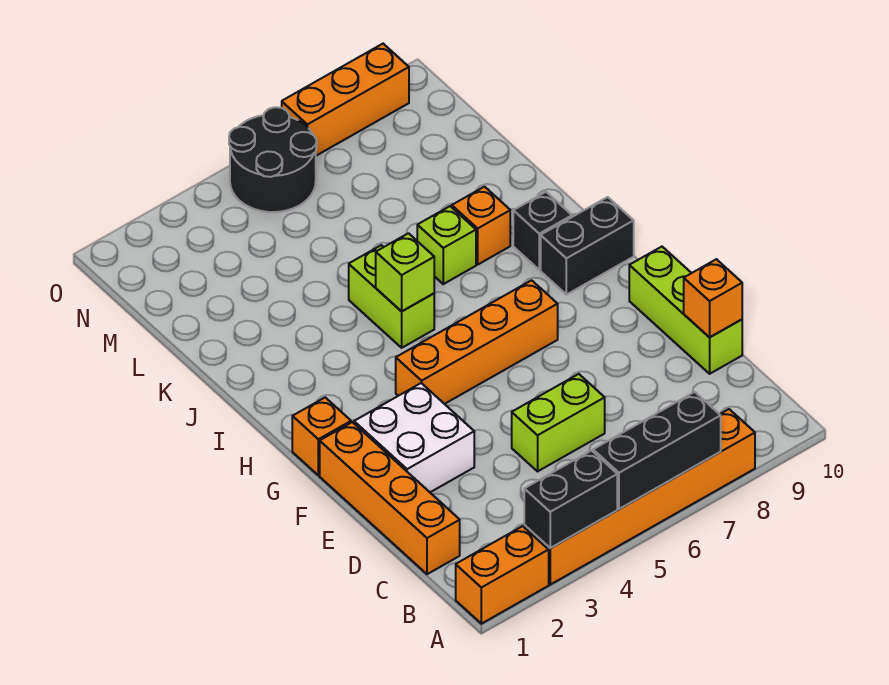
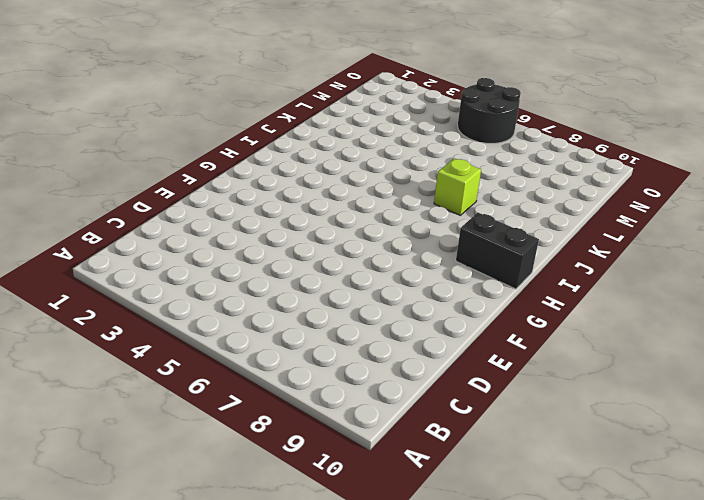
none -> orange 1x2 brick [456,526,549,624]
none -> orange 1x6 brick [524,409,755,585]
none -> orange 1x4 brick [320,422,460,574]

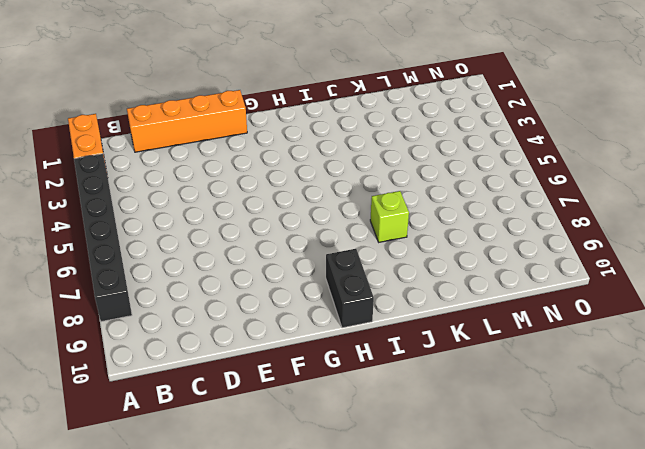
black 1x6 brick [74,154,132,322] -> orange 1x6 brick [524,409,755,585]
none -> lime 1x2 brick [512,374,605,471]
none -> lime 1x3 brick [629,247,742,374]
none -> white 2x2 brick [354,383,474,492]

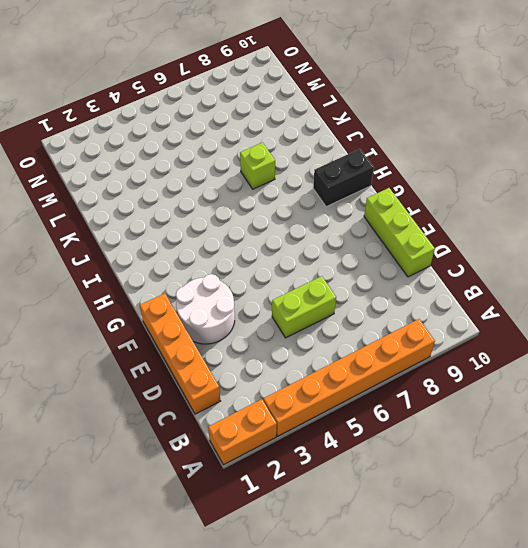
white 2x2 round brick [176,274,235,344] -> white 2x2 brick [354,383,474,492]
none -> orange 1x1 brick [292,397,351,475]
none -> orange 1x4 brick [396,280,558,404]
none -> lime 1x2 brick [349,245,434,348]

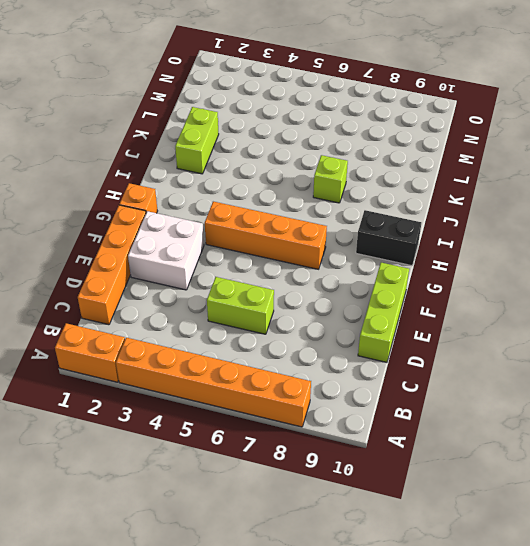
lime 1x2 brick [175,107,219,174] -> lime 1x2 brick moved to [349,245,434,348]
none -> black 1x1 brick [513,192,572,270]
none -> orange 1x1 brick [452,187,510,264]
none -> black 2x2 round brick [229,107,317,212]

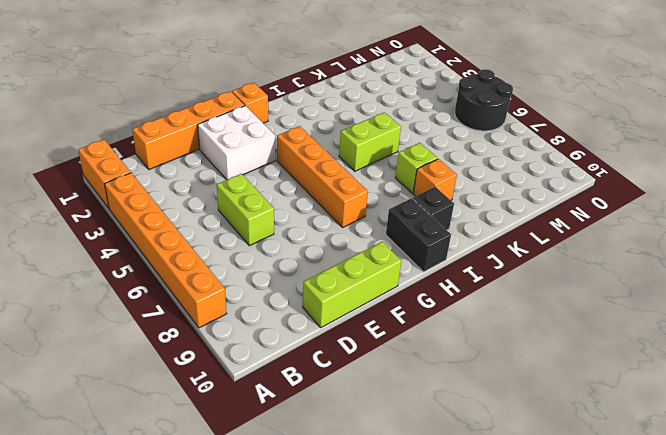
none -> orange 1x3 brick [282,44,409,156]
none -> black 1x2 brick [524,451,617,548]
none -> black 1x3 brick [593,392,721,509]

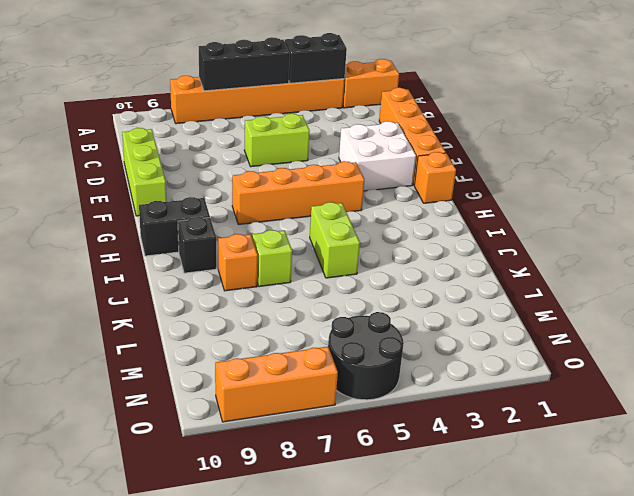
none -> orange 1x1 brick [684,259,742,337]
none -> lime 1x1 brick [376,233,434,311]

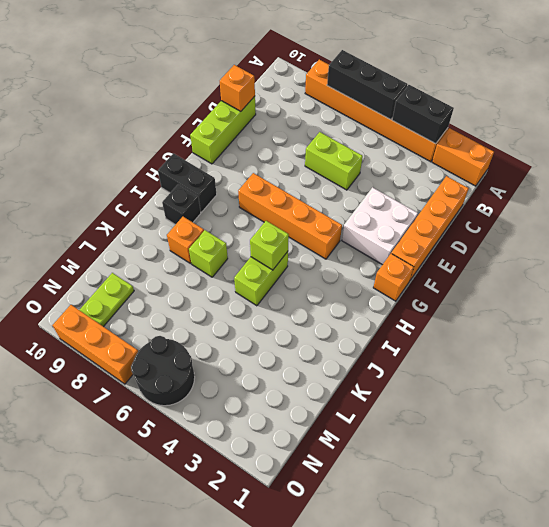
lime 1x2 plate [80,273,134,327] -> none

